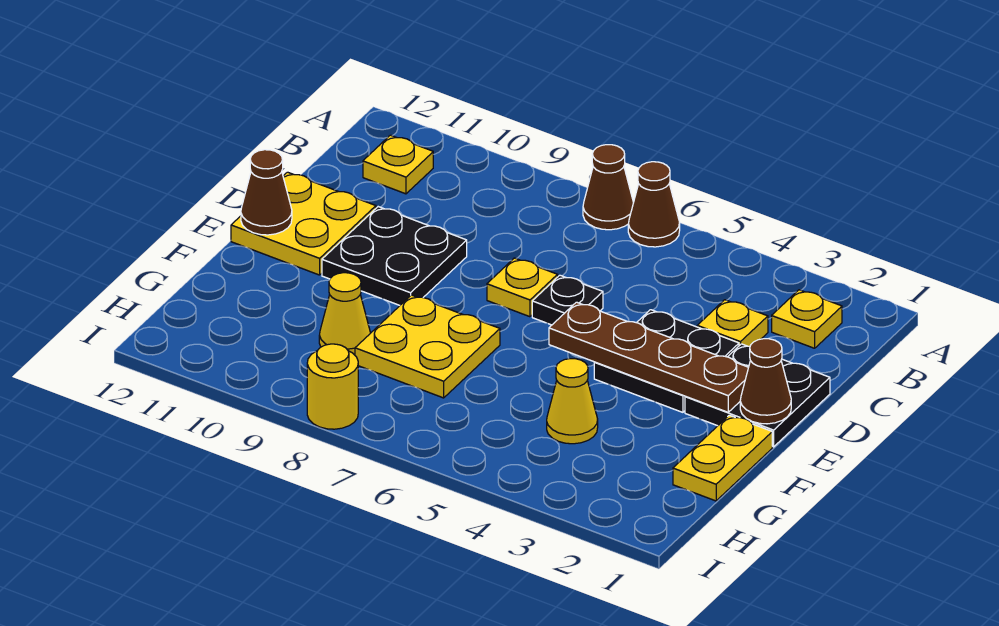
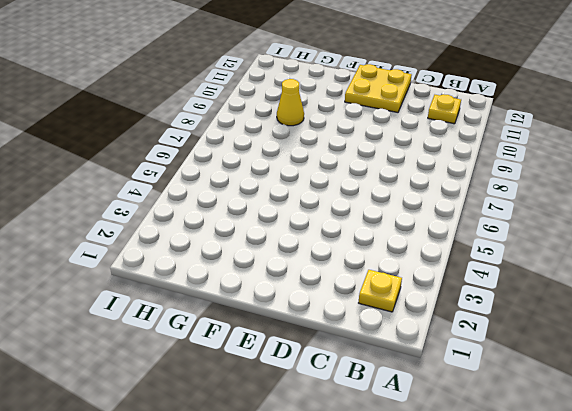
none -> brown 1x1 cone [628,162,680,247]
none -> brown 1x1 cone [583,145,634,230]
none -> yellow 1x1 plate [697,300,768,346]

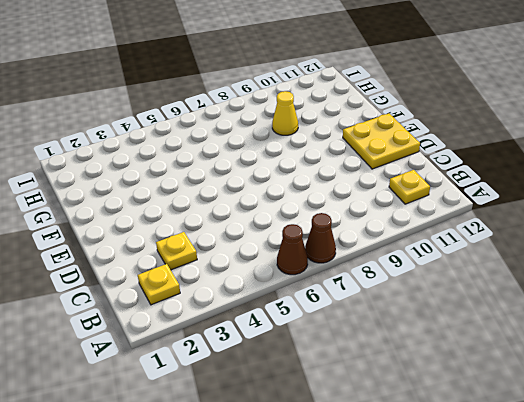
none -> black 2x2 plate [685,344,830,447]
none -> black 2x2 plate [594,310,739,412]
none -> black 1x1 plate [532,275,603,325]

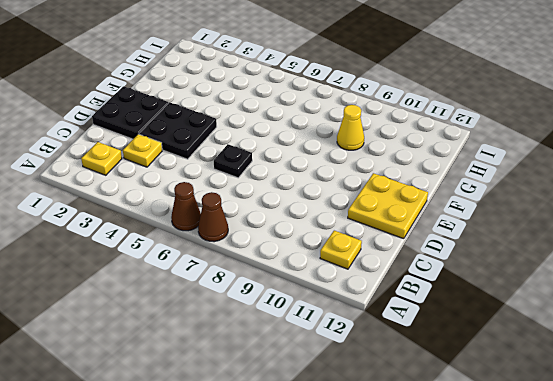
none -> yellow 1x1 plate [487,258,558,317]
none -> black 2x2 plate [322,207,467,305]
none -> yellow 1x2 plate [673,415,772,501]

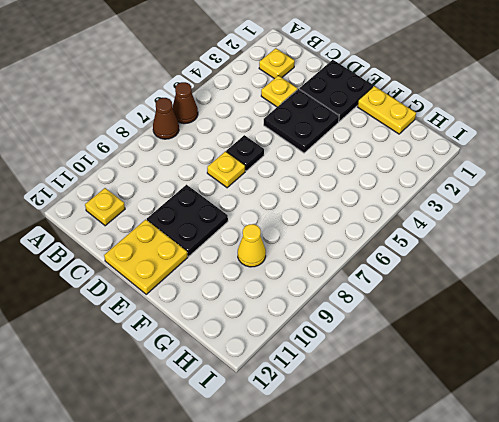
none -> yellow 2x2 plate [355,295,500,398]
none -> yellow 1x1 cone [547,359,598,444]
none -> yellow 1x1 round brick [307,344,358,429]

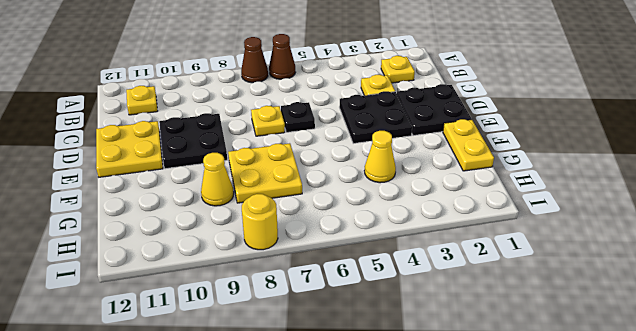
none -> brown 1x1 cone [740,339,791,424]
none -> brown 1x4 plate [549,302,749,412]
none -> brown 1x1 cone [241,150,292,235]

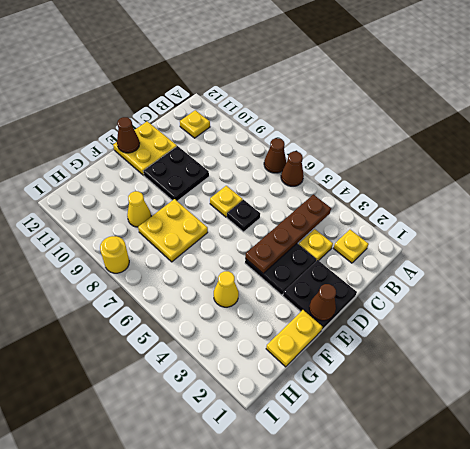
brown 1x4 plate [245,195,331,274] -> brown 1x4 plate turned to [549,302,749,412]

